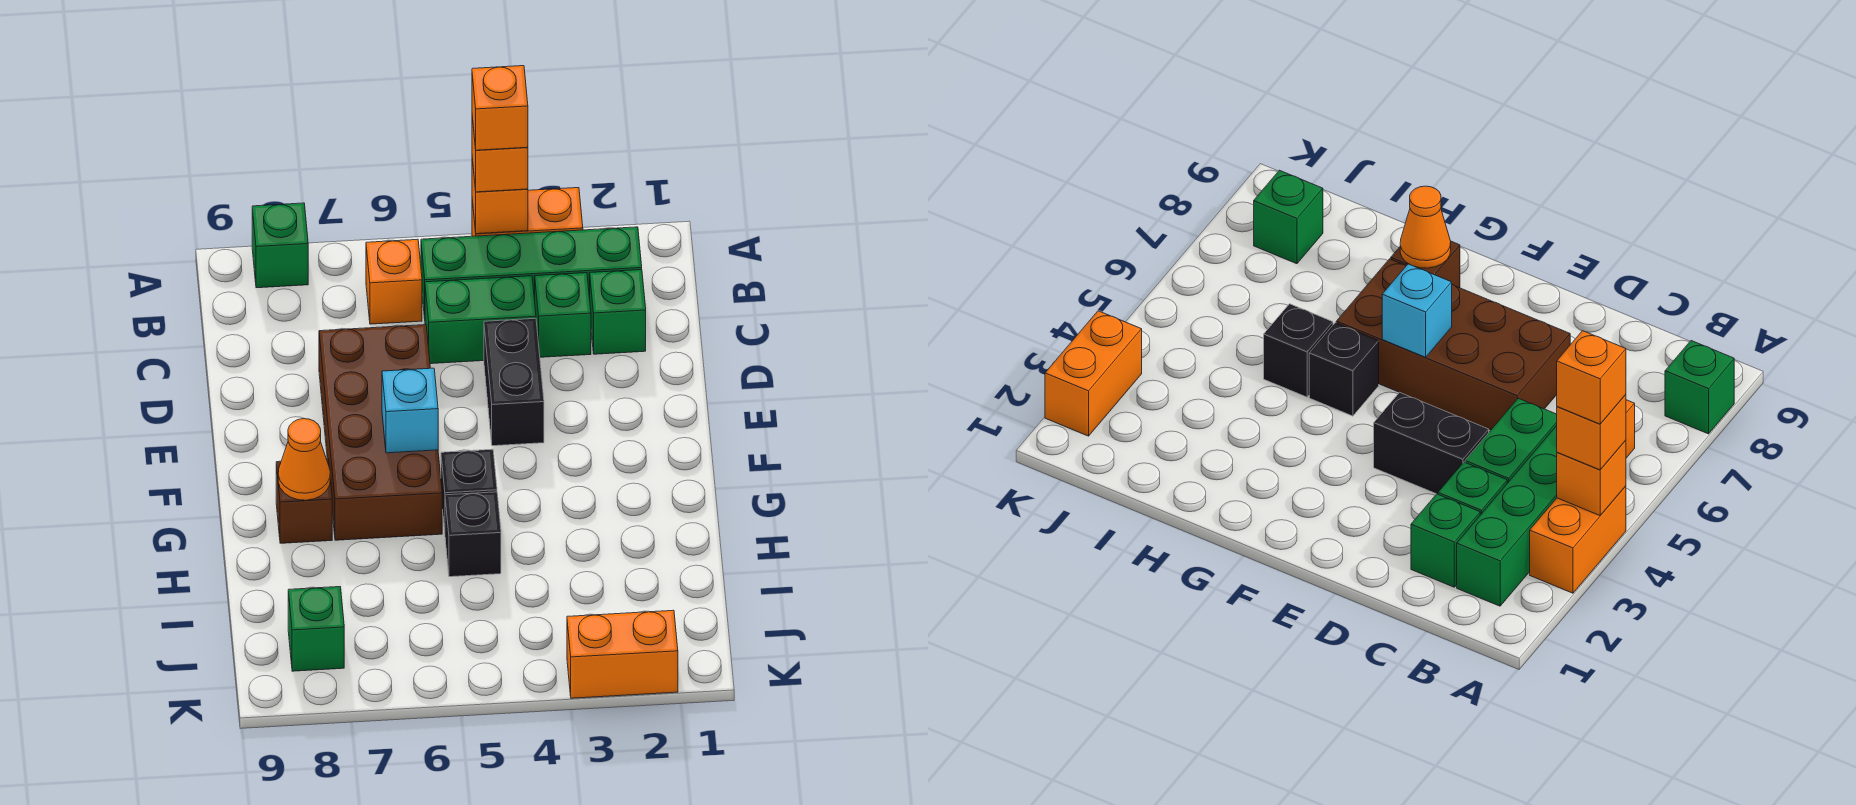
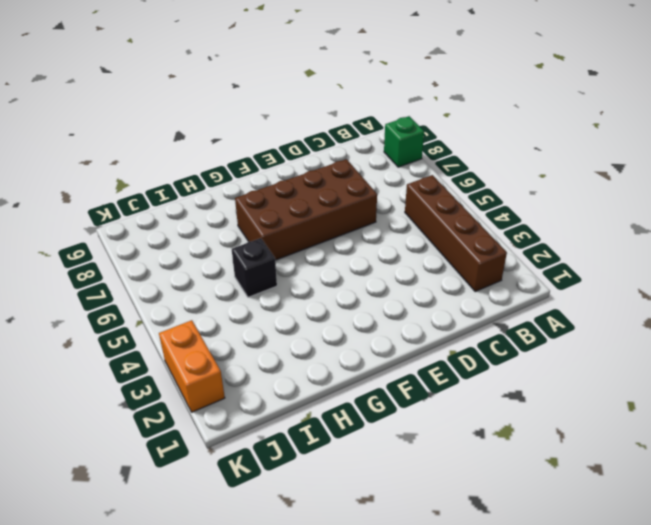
brown 1x4 brick [405,175,507,291] -> green 1x4 brick [421,227,642,318]
none -> orange 1x2 brick [472,188,583,236]
none -> orange 1x1 brick [366,239,422,324]
none -> green 1x1 brick [590,270,646,354]

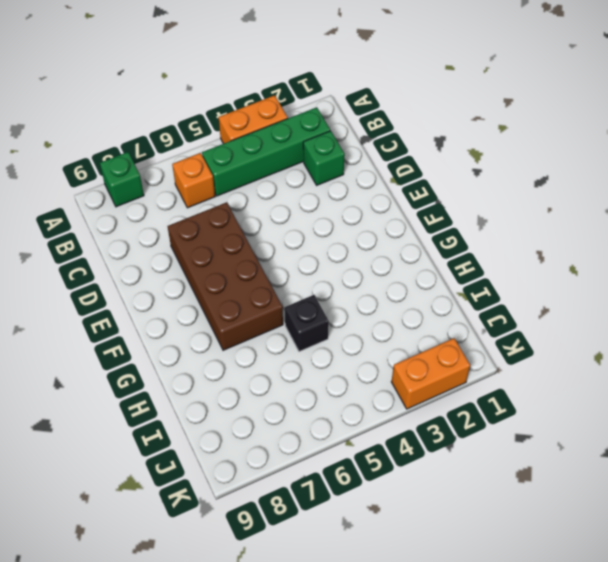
none -> green 1x1 brick [535,273,591,357]
none -> green 1x2 brick [425,276,536,364]
none -> black 1x2 brick [484,318,544,446]

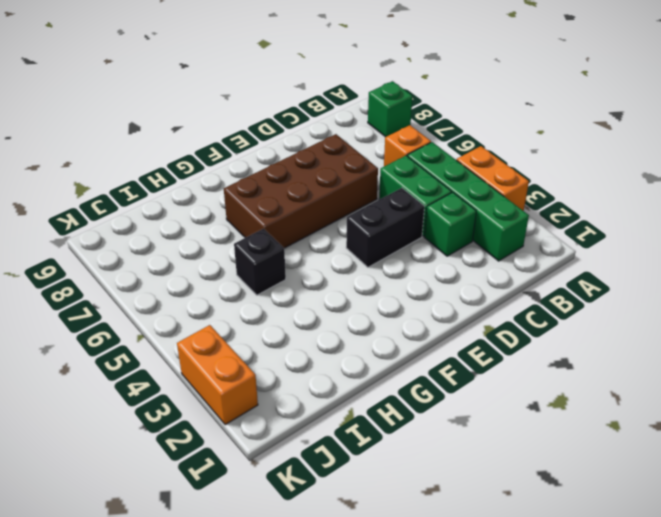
none -> green 1x1 brick [590,270,646,354]
none -> black 1x1 brick [441,449,497,530]
none -> brown 1x1 brick [276,459,332,543]

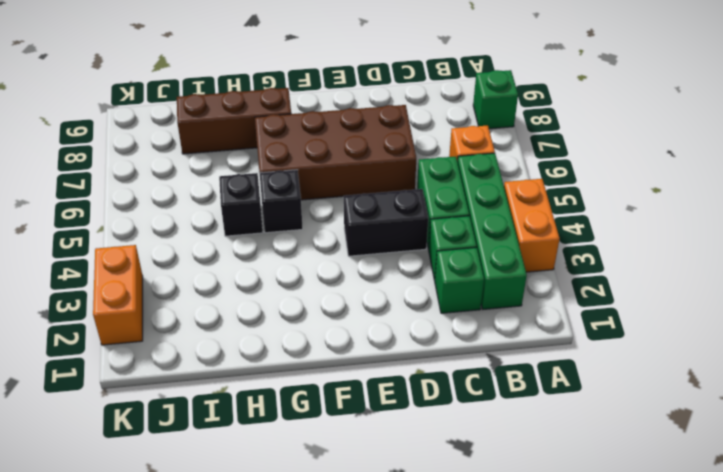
brown 1x3 brick [177,88,291,154] -> brown 1x1 brick [276,459,332,543]
none -> green 1x1 brick [288,587,344,671]
none -> orange 1x1 brick [472,159,528,234]
none -> cyan 1x1 brick [382,368,438,453]

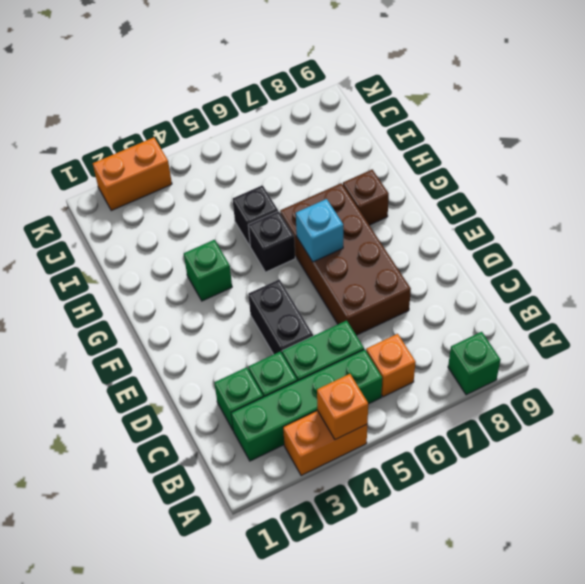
green 1x1 brick [184,240,232,301] -> green 1x1 brick moved to [288,587,344,671]
none -> orange 1x1 cone [278,419,330,500]
none -> orange 1x1 brick [472,117,528,192]
none -> orange 1x1 brick [472,66,528,150]

